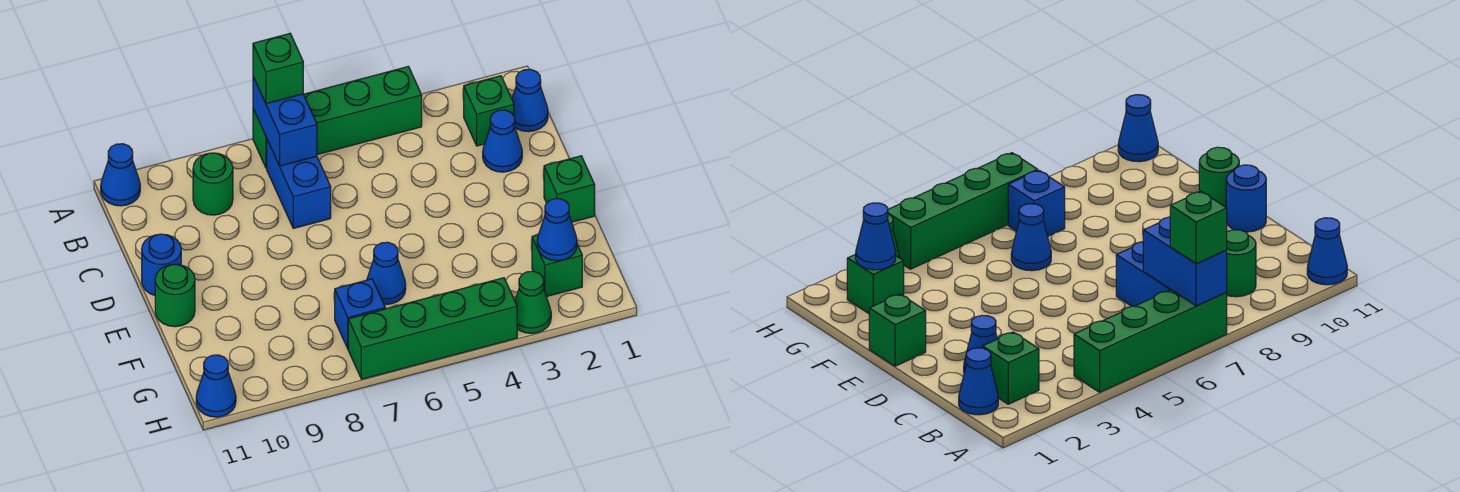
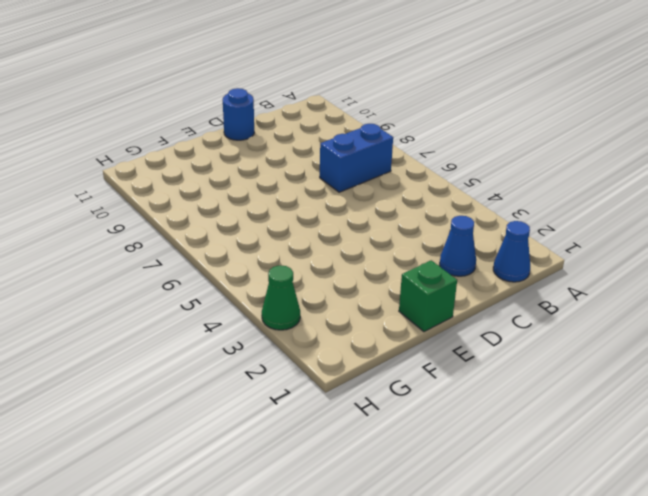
none -> green 1x4 brick [253,66,422,168]
none -> blue 1x1 cone [101,144,140,206]
none -> green 1x1 brick [464,76,514,146]

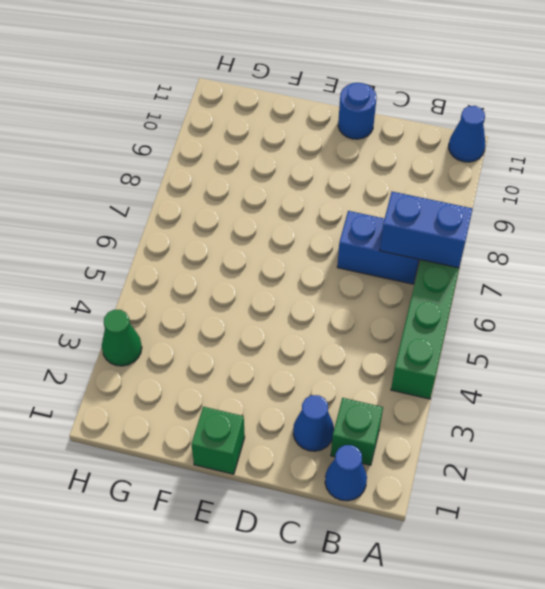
none -> green 1x1 round brick [193,153,233,215]
none -> green 1x1 round brick [155,264,195,327]
none -> blue 1x1 cone [367,242,406,304]

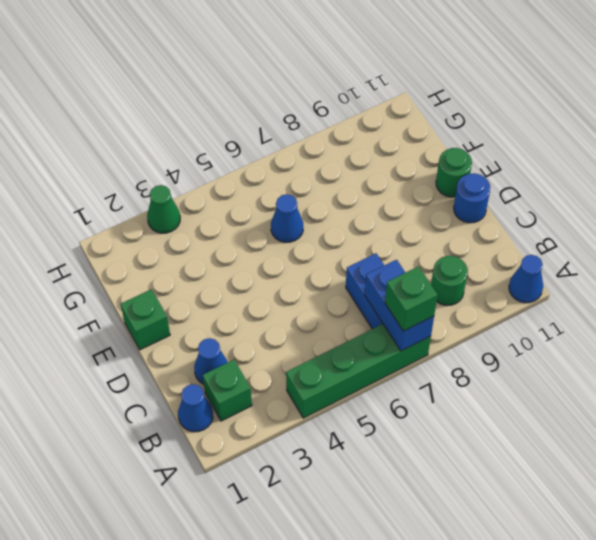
none -> green 1x1 brick [532,235,582,297]
none -> blue 1x1 brick [335,279,385,348]
none -> green 1x4 brick [348,278,517,379]

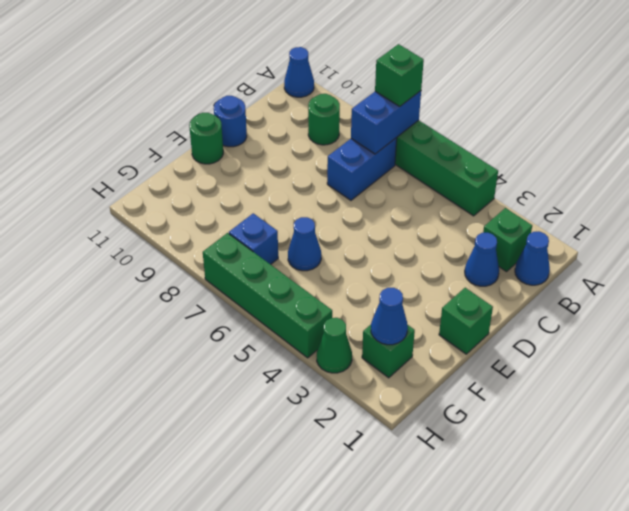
none -> blue 1x1 cone [196,355,236,417]

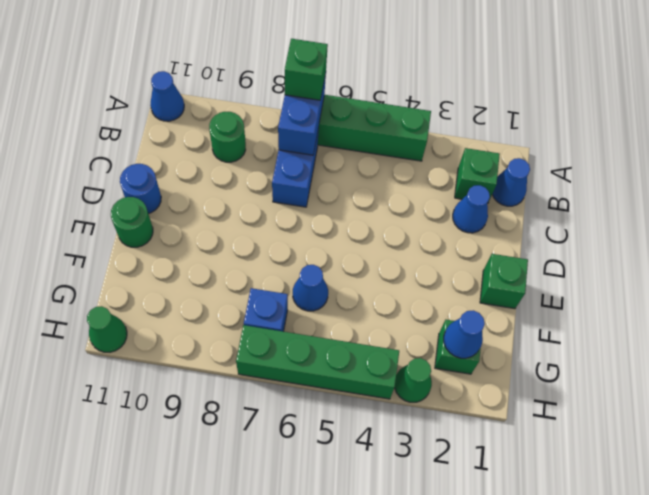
green 1x1 cone [87,306,127,352] -> blue 1x1 cone [196,355,236,417]

